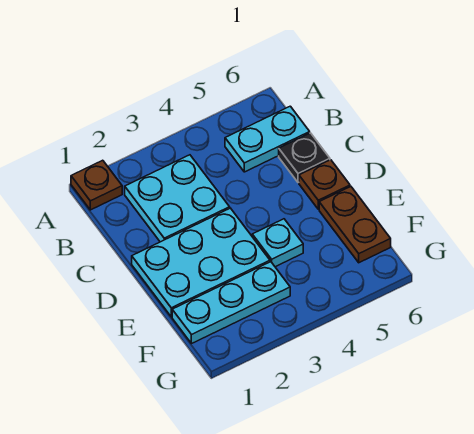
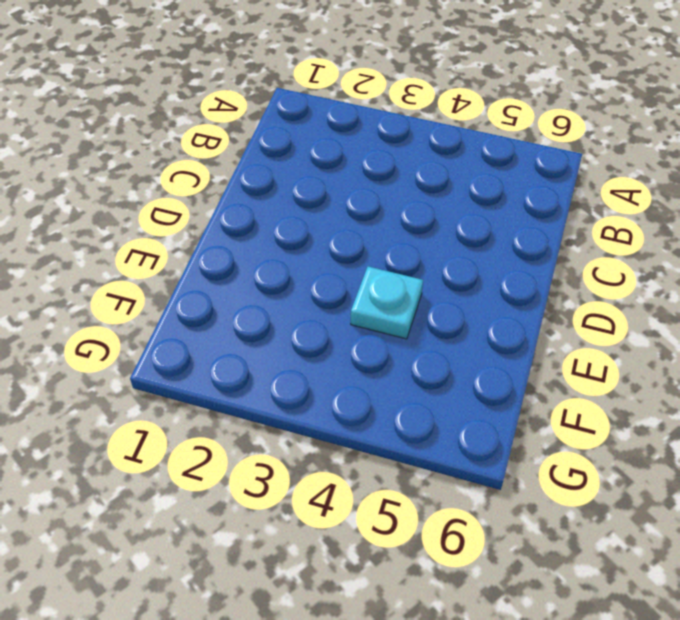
none -> brown 1x1 plate [71,160,122,210]
none -> cyan 2x2 plate [125,155,230,242]

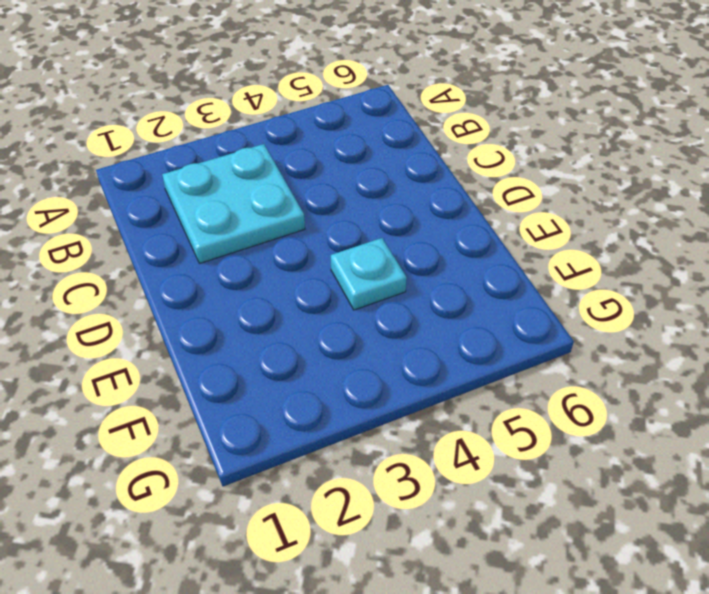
none -> brown 1x1 plate [71,160,122,210]
none -> cyan 1x2 plate [225,106,310,172]

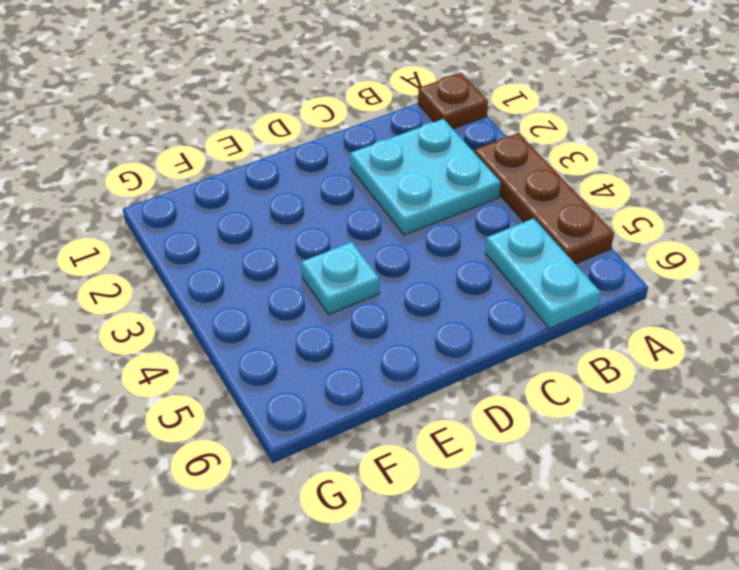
brown 1x3 plate [474,133,614,264] -> none
none -> black 1x1 plate [279,133,330,183]
none -> cyan 2x3 plate [132,208,270,317]

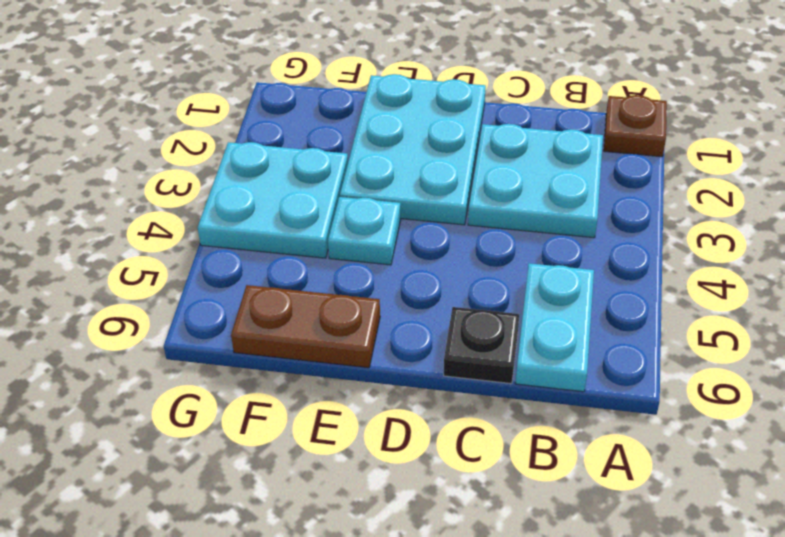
cyan 2x2 plate [198,142,348,258] -> cyan 1x3 plate [172,262,290,344]
none -> brown 1x1 plate [299,160,350,209]

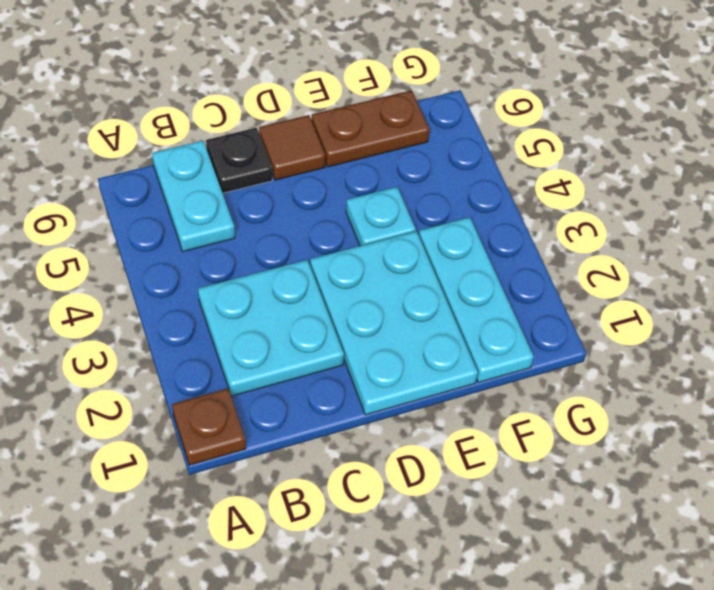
brown 1x1 tile [259,115,325,180] -> brown 1x1 plate [299,160,350,209]

